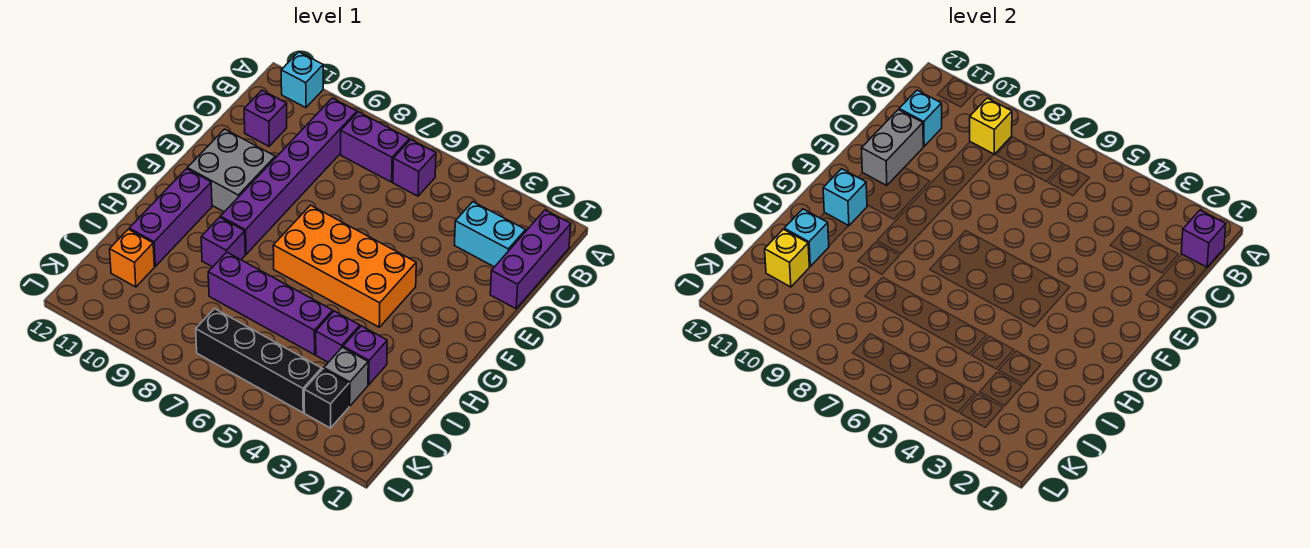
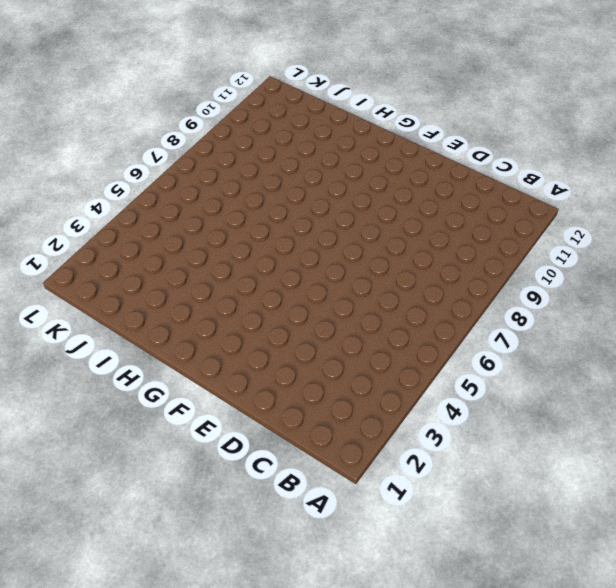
none -> cyan 1x1 brick [281,52,323,108]
none -> purple 1x3 brick [490,210,571,309]
none -> purple 1x1 brick [393,140,436,196]

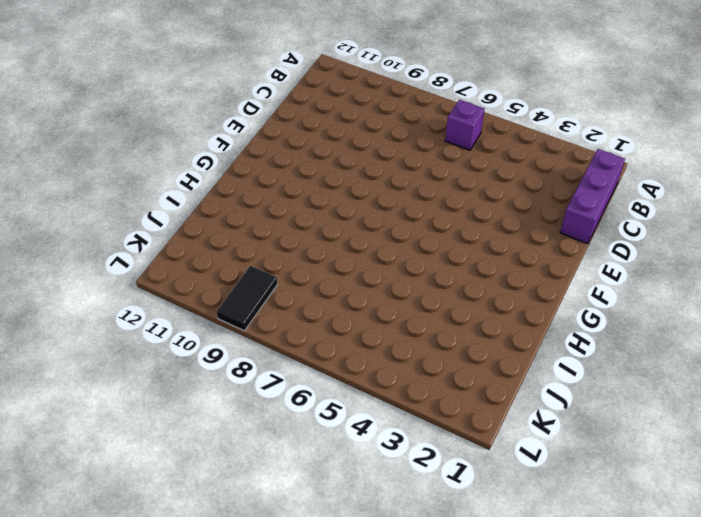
black 1x2 tile [217,266,277,331] -> none
none -> cyan 1x1 brick [281,52,323,108]
none -> purple 1x2 brick [341,112,409,182]
none -> purple 1x6 brick [221,98,357,254]

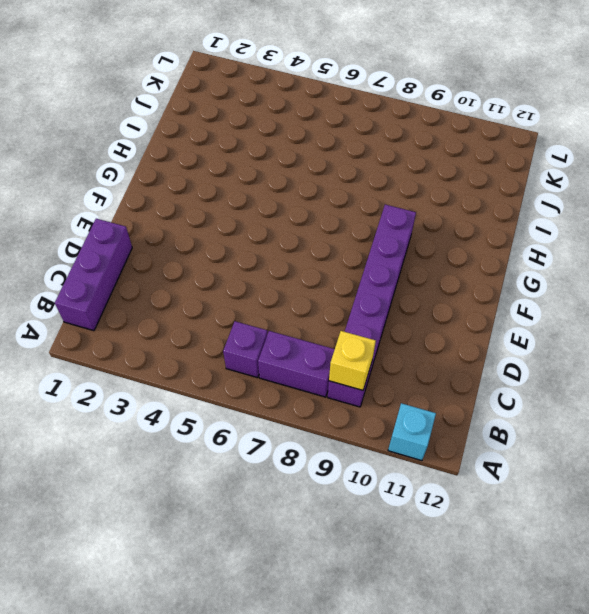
none -> cyan 1x2 brick [455,202,526,267]
none -> purple 1x1 brick [244,90,287,146]
none -> grey 2x2 brick [187,129,275,212]

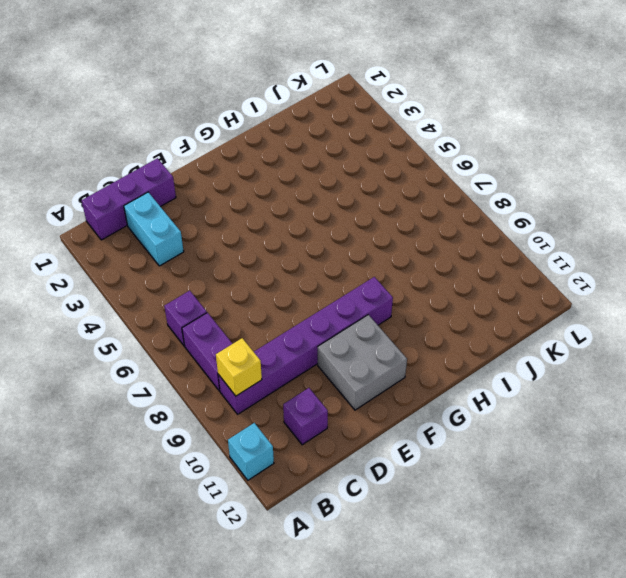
none -> orange 2x4 brick [273,205,416,327]
none -> purple 1x3 brick [129,169,212,266]
none -> purple 1x1 brick [201,217,245,267]

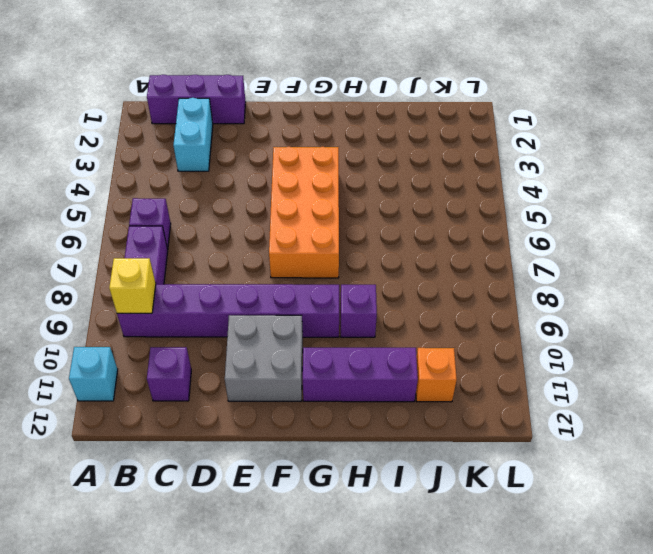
none -> purple 1x1 brick [343,326,387,385]
none -> purple 1x1 brick [316,311,360,362]
none -> purple 1x4 brick [208,252,333,355]

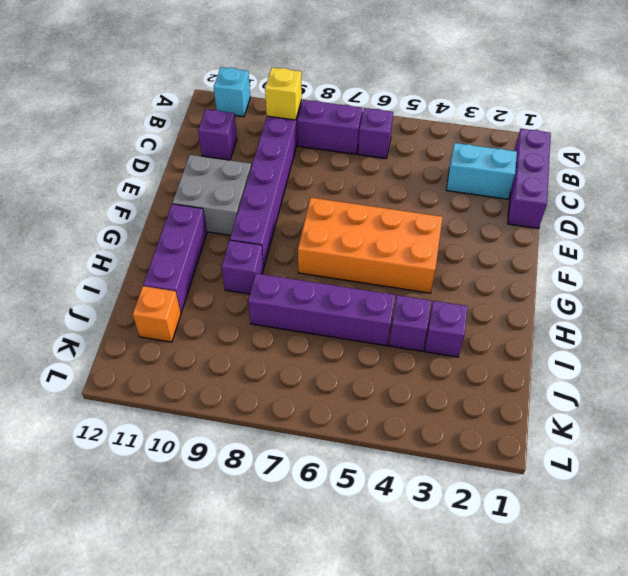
none -> grey 1x1 brick [324,347,368,406]
none -> black 1x1 brick [304,369,349,428]
none -> black 1x4 brick [196,309,322,413]

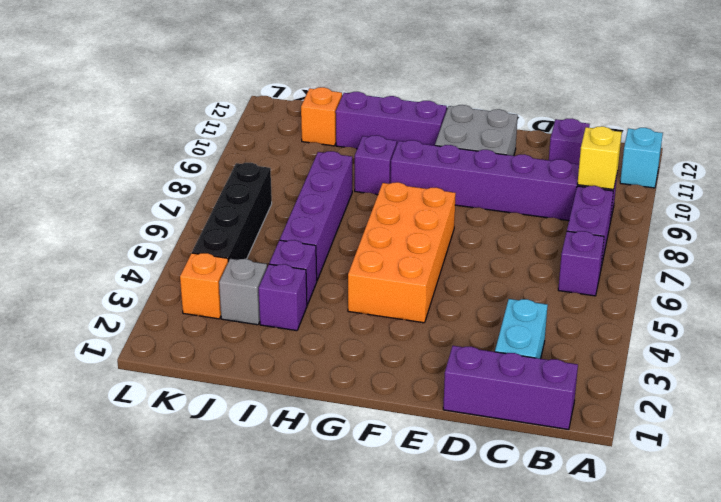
orange 1x1 brick [180,253,228,319] -> black 1x1 brick [304,369,349,428]
none -> purple 1x1 brick [1181,210,1226,267]
none -> cyan 1x1 brick [899,90,942,146]
none -> grey 1x2 brick [862,110,923,186]

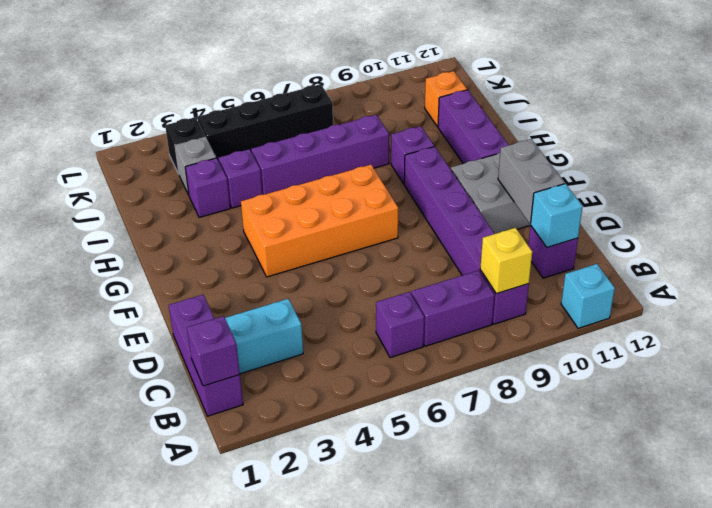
none -> cyan 1x1 brick [823,169,867,226]
none -> cyan 1x1 brick [784,209,829,266]
none -> yellow 1x1 brick [765,229,809,287]

